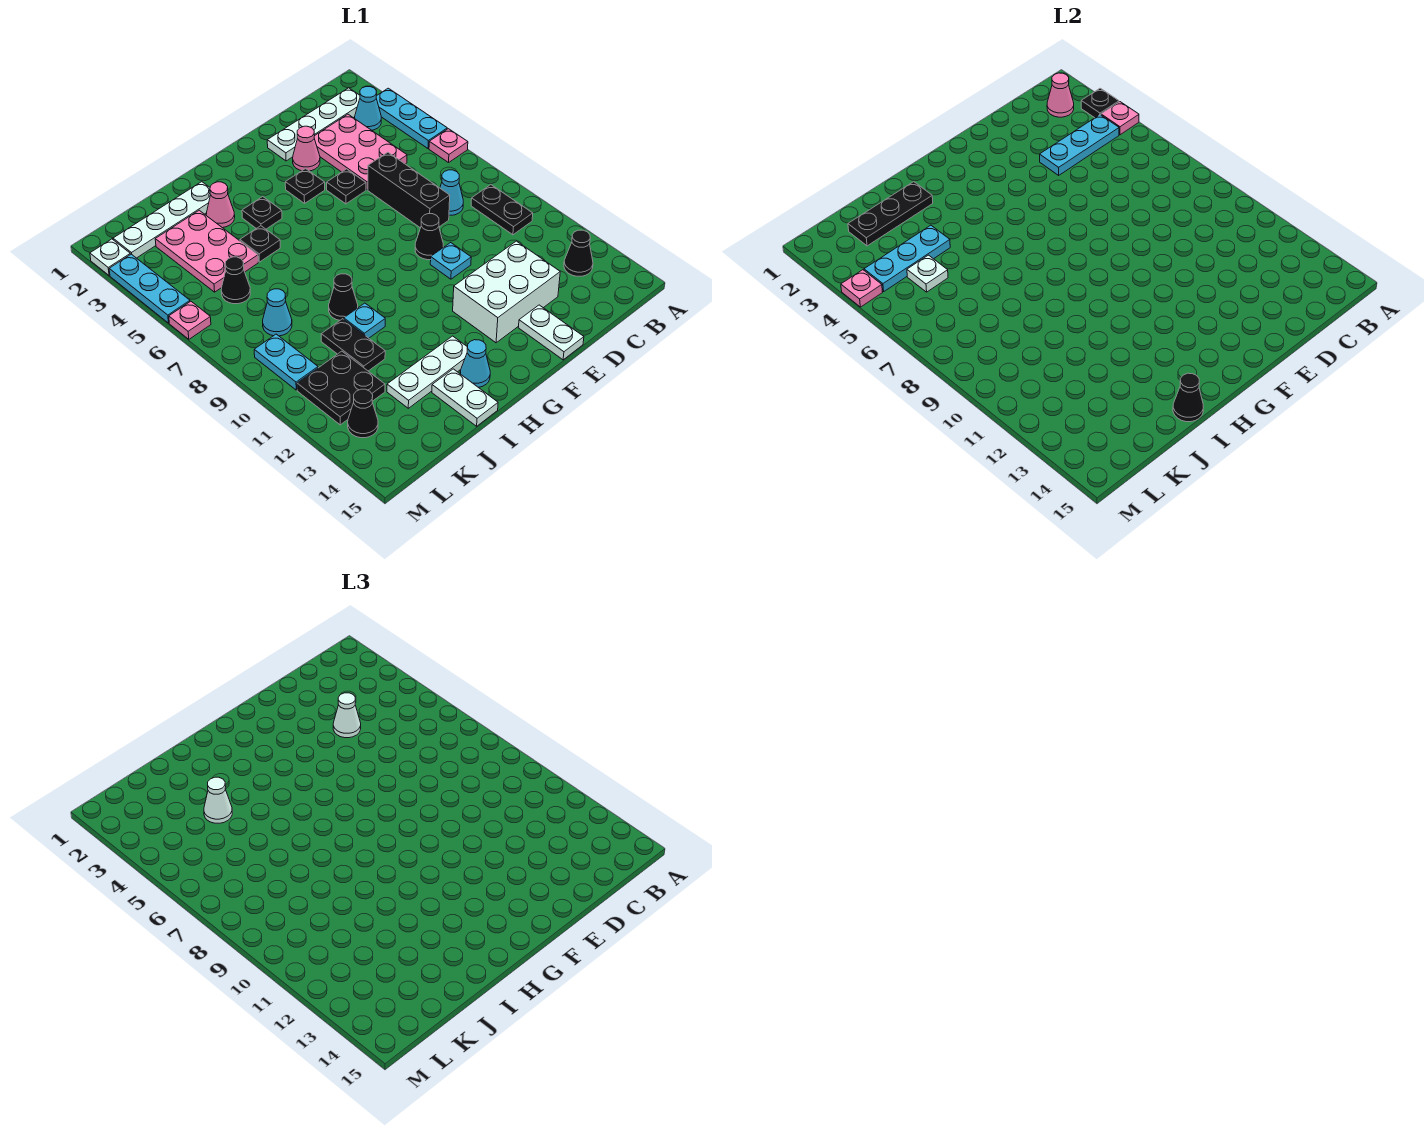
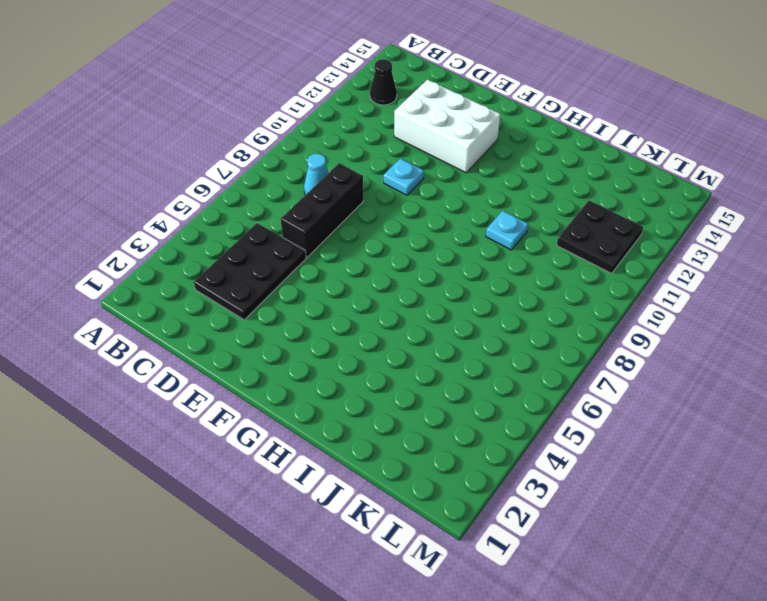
black 2x3 plate [194,223,306,320] -> pink 2x3 plate [314,114,407,190]
none -> cyan 1x3 plate [376,88,447,149]
none -> pink 1x1 plate [429,129,468,163]
none -> white 1x4 plate [267,88,360,161]
none -> cyan 1x1 cone [355,87,381,130]

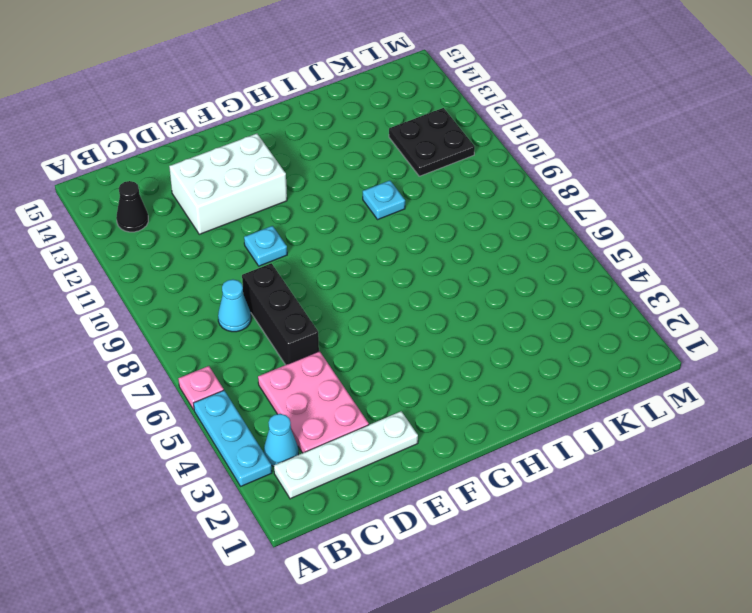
none -> black 1x2 plate [471,185,533,235]
none -> pink 1x1 cone [293,126,320,171]
none -> black 1x1 plate [327,169,366,204]
none -> black 1x1 cone [415,214,443,260]

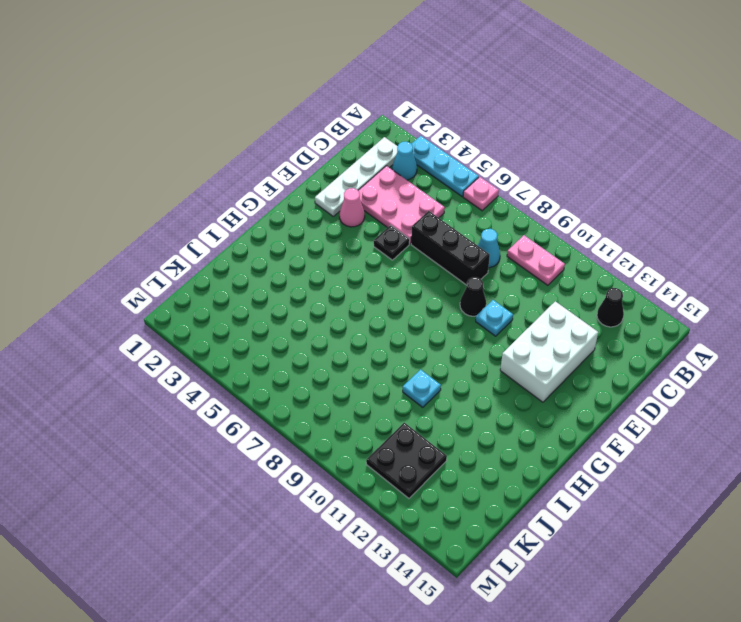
pink 1x2 plate [507,235,565,285] -> black 1x2 plate [471,185,533,235]
none -> white 1x2 plate [518,305,584,360]
none -> black 1x1 plate [285,169,325,203]
none -> black 1x1 plate [242,197,282,229]
none -> white 1x3 plate [387,336,467,408]

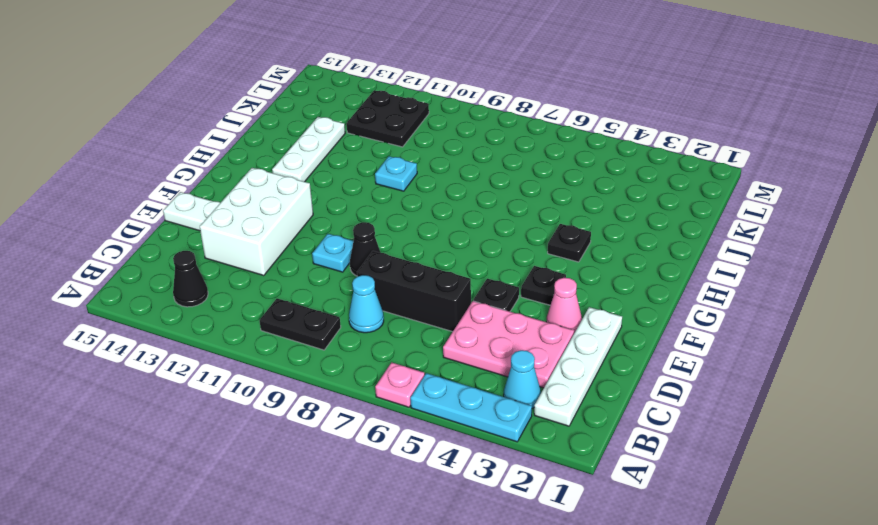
none -> cyan 1x1 cone [460,340,490,387]
none -> white 1x4 plate [113,182,210,258]
none -> pink 1x1 cone [206,182,235,228]
none -> black 1x1 plate [240,226,280,262]

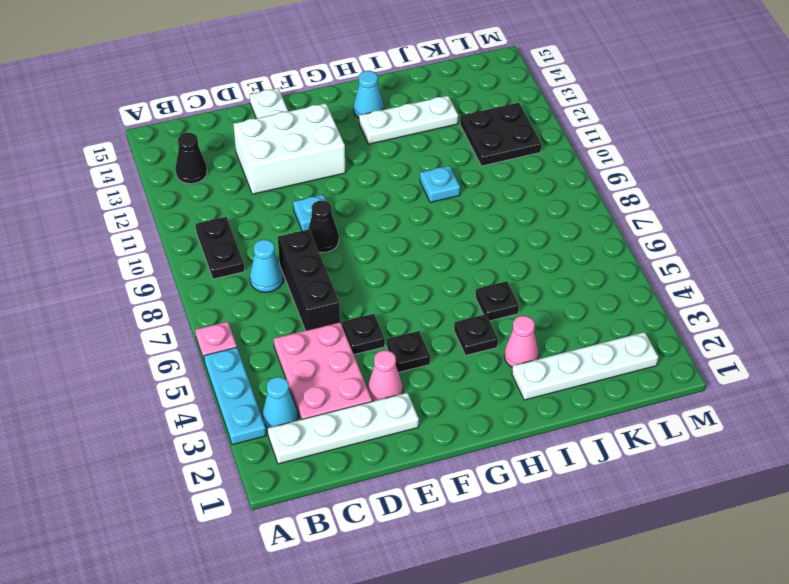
none -> black 1x1 cone [329,274,358,320]
none -> white 1x2 plate [432,369,498,426]
none -> pink 2x3 plate [155,210,258,292]
none -> black 1x2 plate [321,319,385,371]

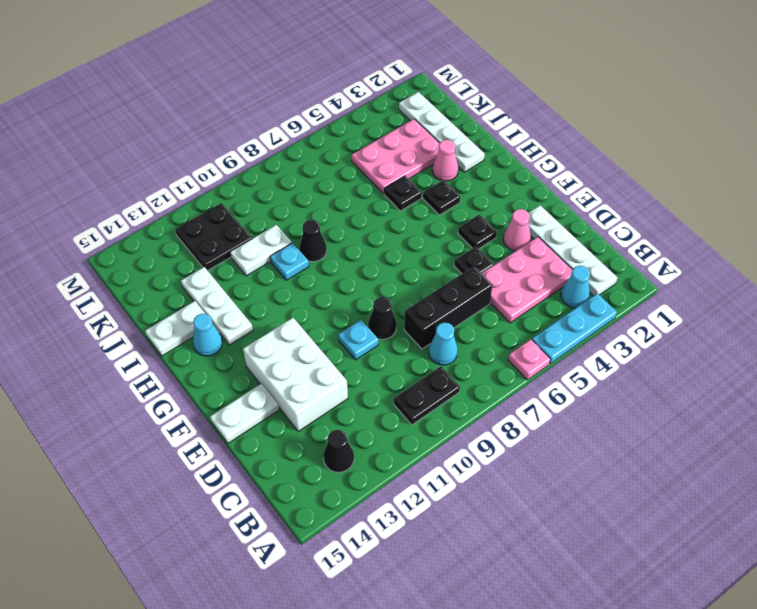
white 1x2 plate [230,225,292,276] -> black 1x2 plate [321,319,385,371]
none -> black 1x1 cone [221,257,250,304]
none -> cyan 1x1 cone [263,289,292,336]
none -> cyan 1x2 plate [254,334,318,390]
none -> black 1x1 cone [348,389,378,438]

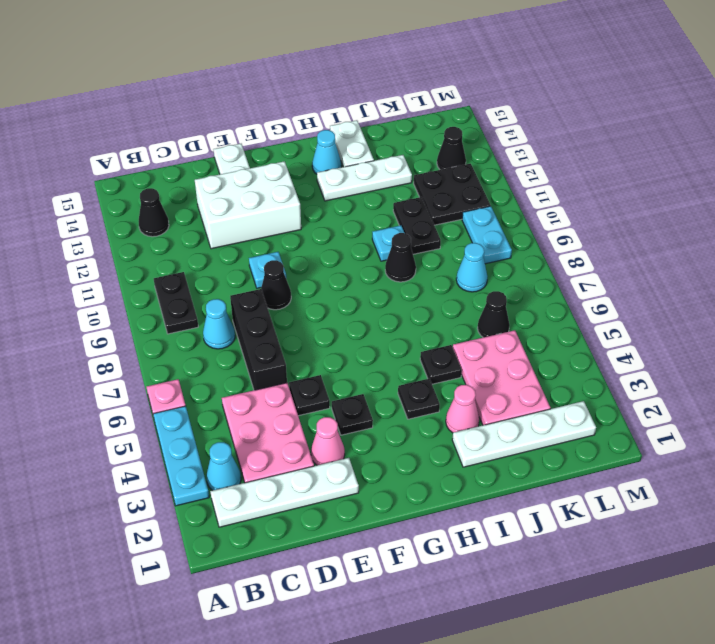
none -> white 1x1 plate [90,239,130,276]
none -> cyan 1x3 plate [109,254,190,323]
none -> pink 1x1 plate [169,301,211,339]
none -> black 1x1 plate [1081,88,1119,118]

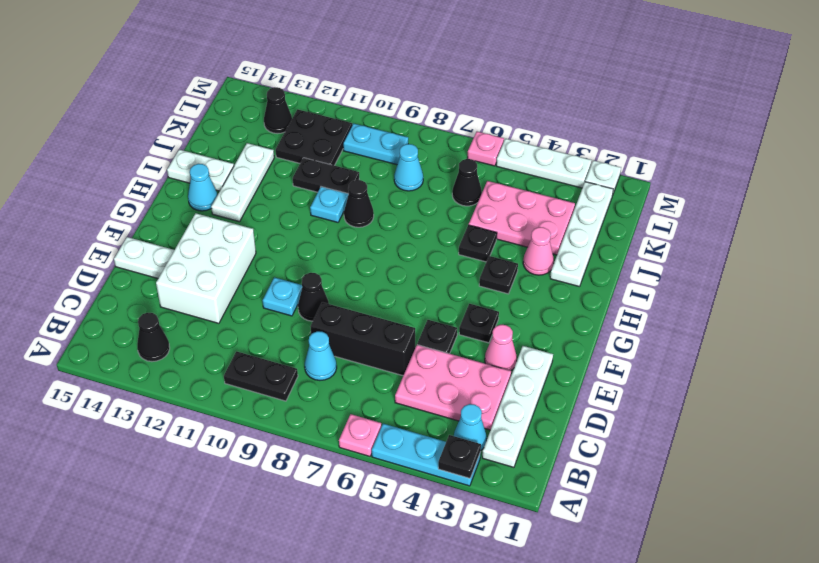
white 1x3 plate [496,139,592,188] -> cyan 1x3 plate [109,254,190,323]
none -> pink 1x1 plate [1101,102,1139,135]
none -> pink 1x1 cone [1047,73,1074,117]
none -> cyan 1x3 plate [1040,115,1119,175]
none -> black 1x3 plate [848,182,933,246]

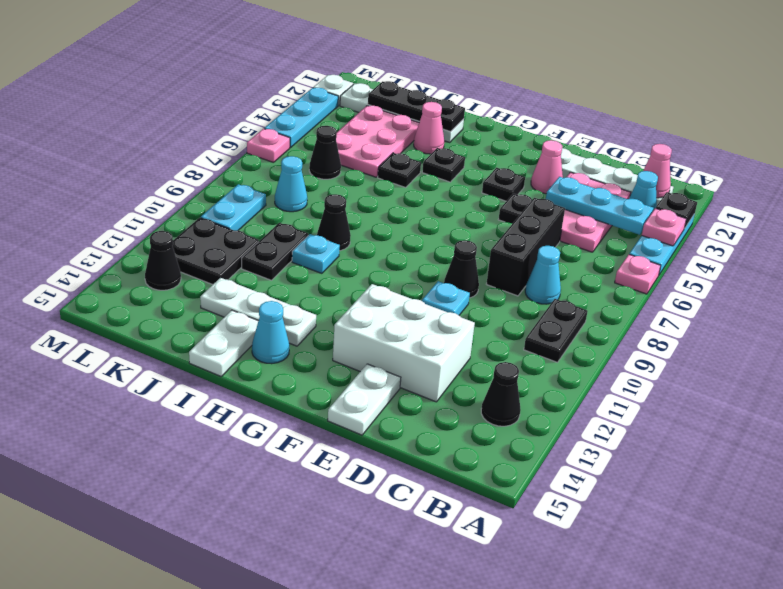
none -> black 1x1 cone [1173,373,1203,422]
none -> cyan 1x3 plate [864,225,950,292]
none -> white 1x1 plate [907,255,948,292]
none -> pink 1x1 plate [841,270,883,307]

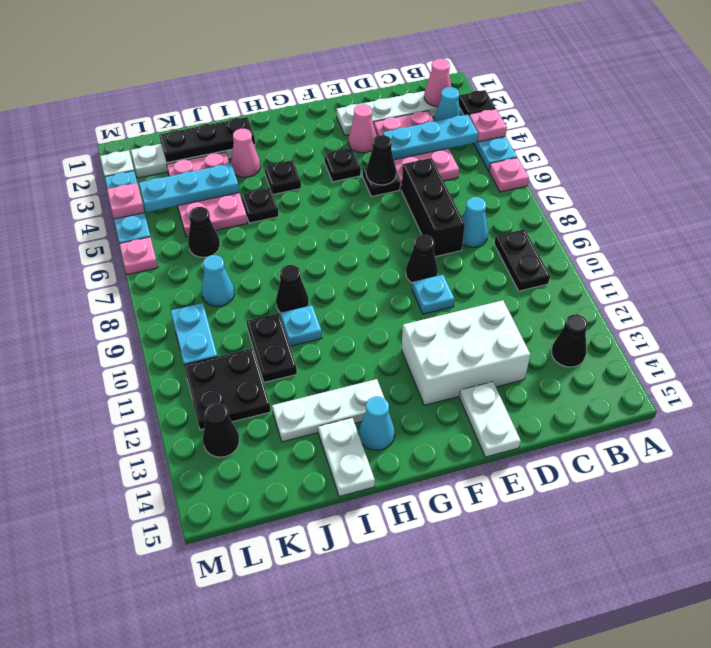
black 1x1 cone [366,135,396,185] -> black 1x1 cone moved to [1173,373,1203,422]
none -> white 1x1 plate [907,255,948,292]
none -> white 1x1 cone [333,693,361,738]
none -> white 1x1 cone [204,777,232,823]

